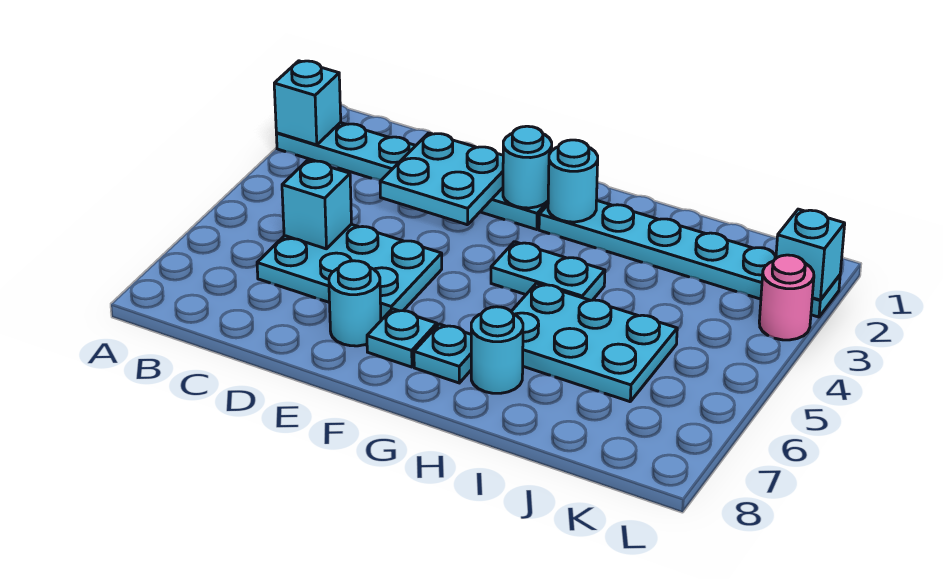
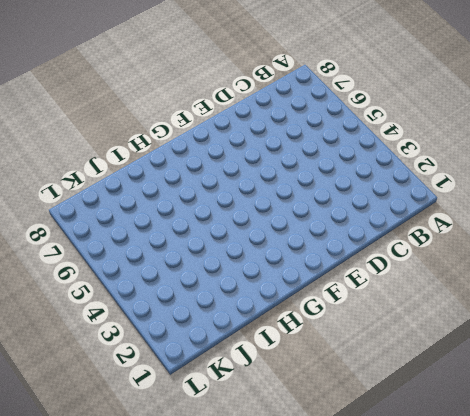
none -> cyan 1x6 plate [276,123,548,230]
none -> cyan 2x3 plate [257,224,442,320]
none -> cyan 1x1 round brick [329,261,381,346]

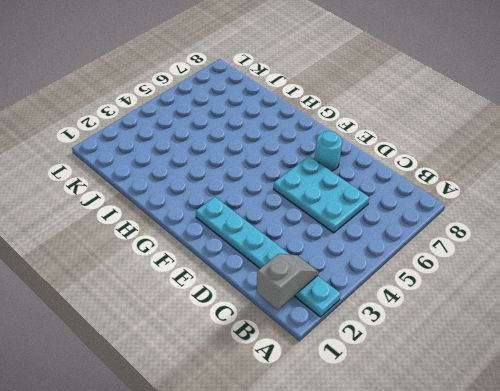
grey 1x2 slope [256,254,318,310] -> none
none -> cyan 1x1 plate [367,309,437,367]
none -> cyan 1x6 plate [539,201,840,317]
none -> cyan 1x2 plate [491,242,605,300]

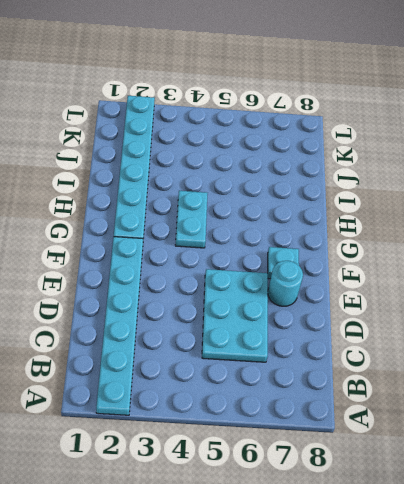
none -> cyan 1x1 plate [414,324,471,383]
none -> cyan 2x3 plate [511,283,677,402]
none -> cyan 1x1 round brick [471,307,523,393]

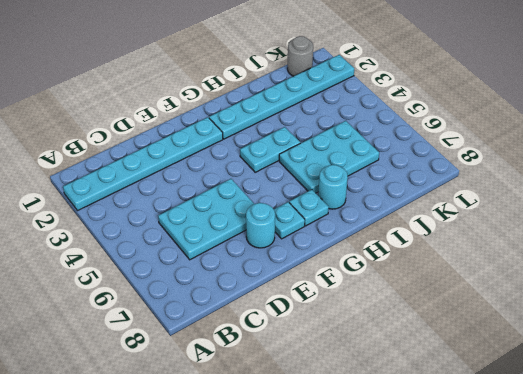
grey 1x1 round brick [287,36,313,76] -> none
none -> pink 1x1 round brick [759,255,814,340]
none -> cyan 1x1 brick [274,61,341,145]
none -> cyan 1x1 brick [282,160,352,249]

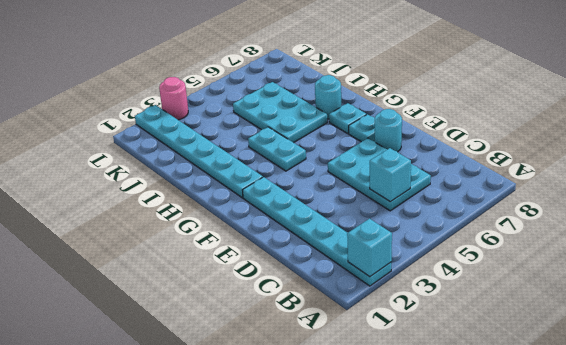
none -> cyan 2x2 plate [380,133,503,225]
none -> cyan 1x1 round brick [503,126,552,208]
none -> cyan 1x1 round brick [548,140,598,222]

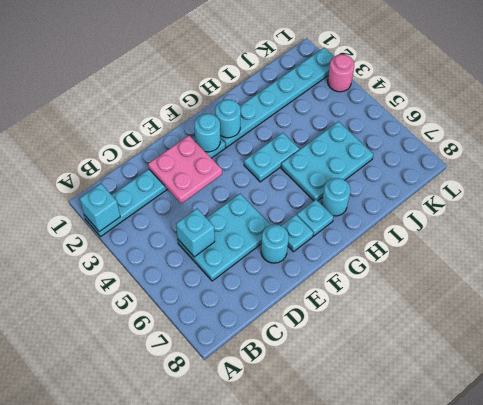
pink 2x2 plate [148,136,222,203] -> cyan 2x2 plate [380,133,503,225]
none -> cyan 1x1 brick [776,209,845,300]

